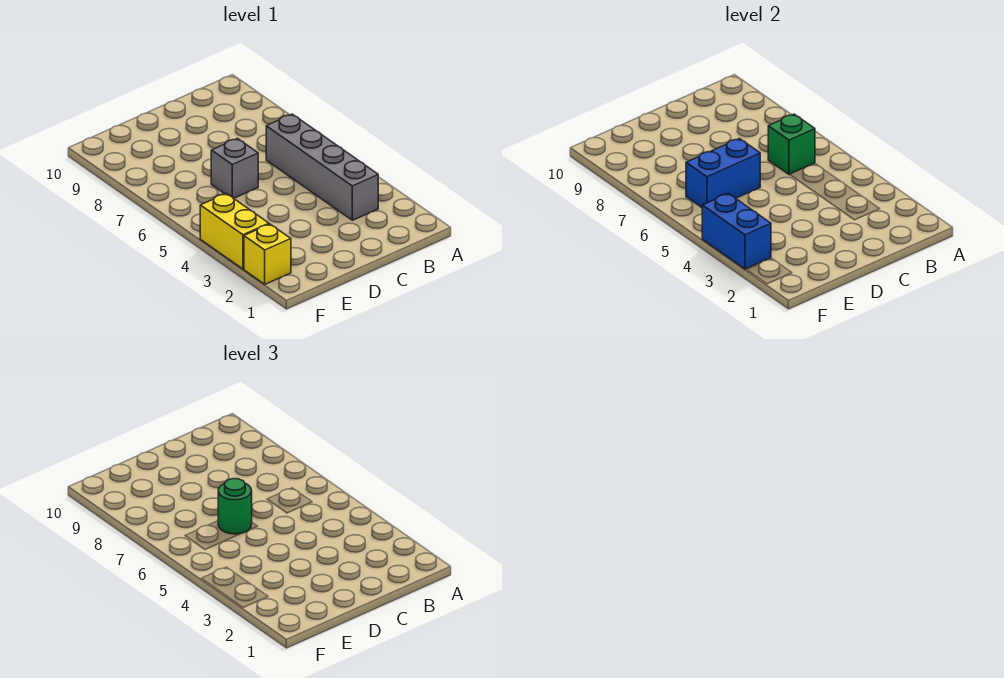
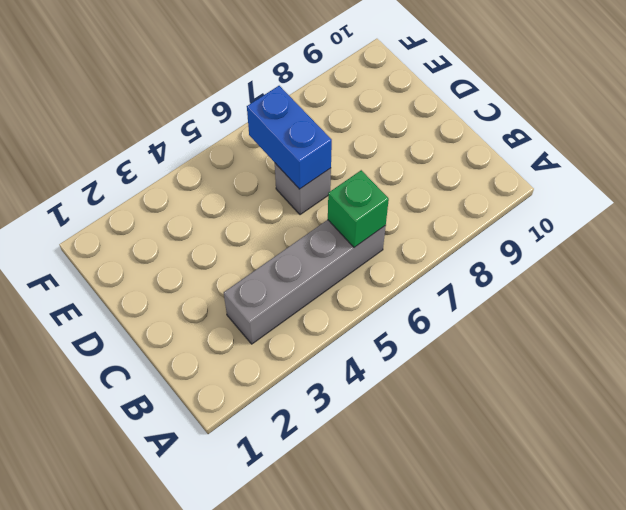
none -> yellow 1x1 brick [244,224,291,284]
none -> yellow 1x2 brick [200,194,269,269]

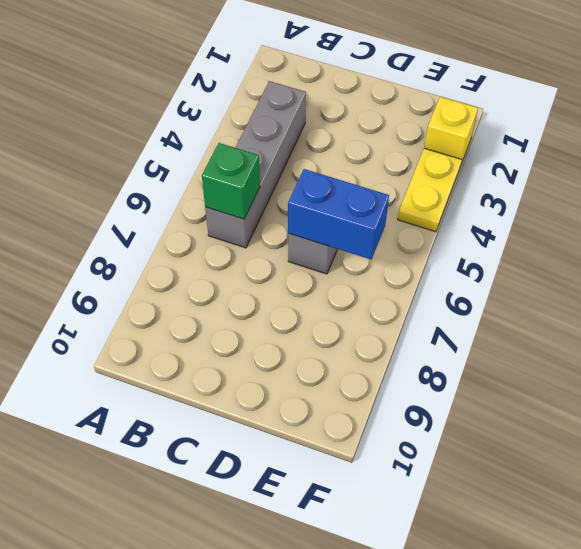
yellow 1x2 plate [398,148,462,232] -> yellow 1x2 brick [200,194,269,269]
none -> blue 1x2 brick [702,194,771,269]
none -> green 1x1 round brick [218,479,252,534]

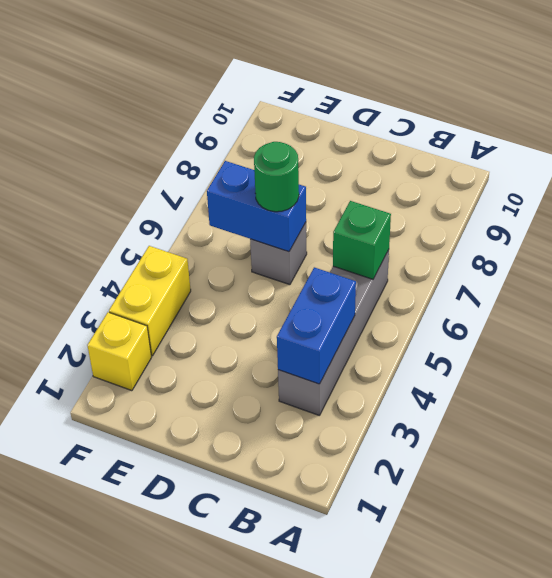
blue 1x2 brick [277,267,356,384] -> blue 1x2 brick moved to [702,194,771,269]

